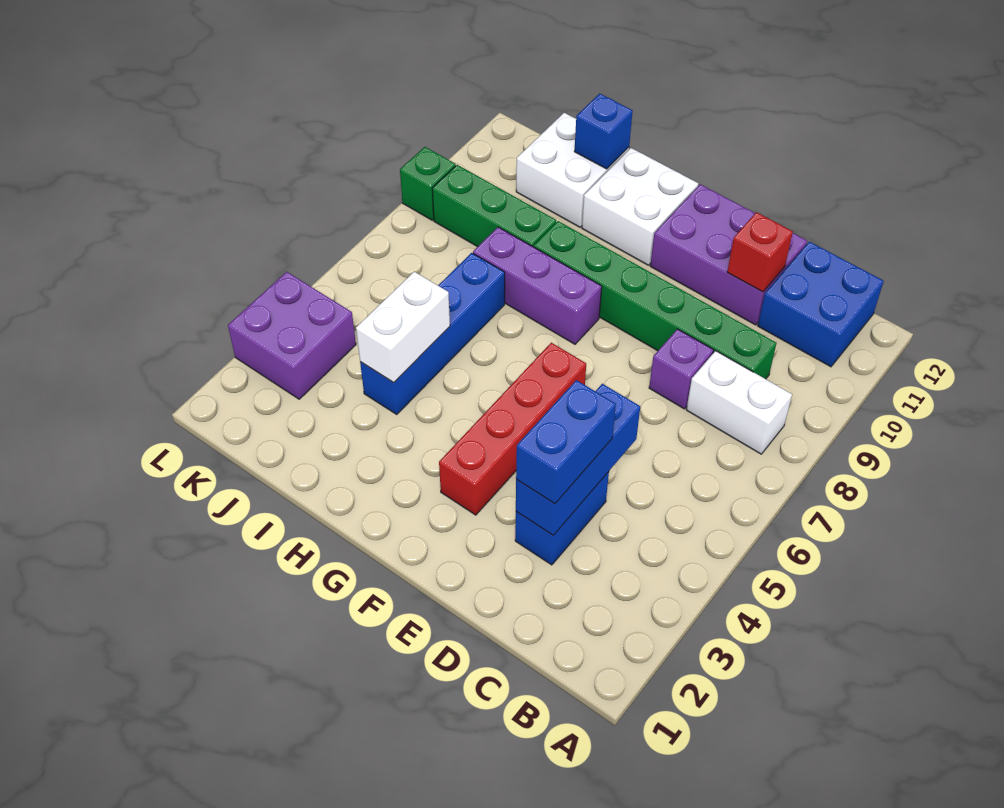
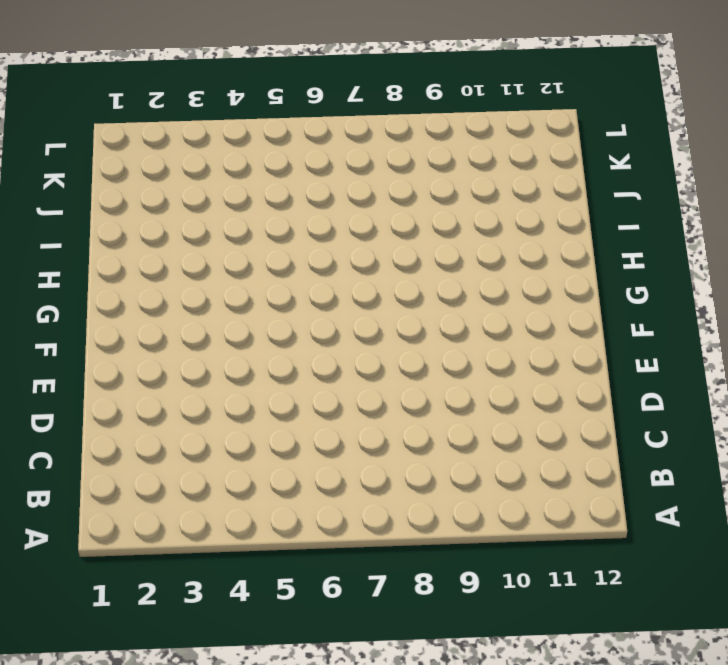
none -> white 1x2 brick [686,351,792,454]
none -> blue 2x2 brick [758,242,883,367]
none -> green 1x6 brick [534,221,777,379]

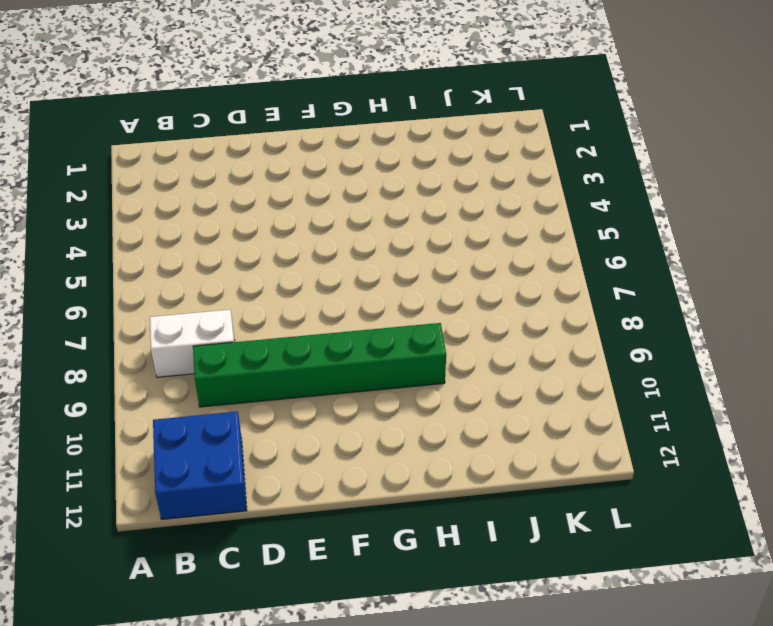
none -> blue 1x2 brick [515,472,609,565]
none -> purple 1x1 brick [649,329,714,409]
none -> purple 2x3 brick [650,184,807,325]

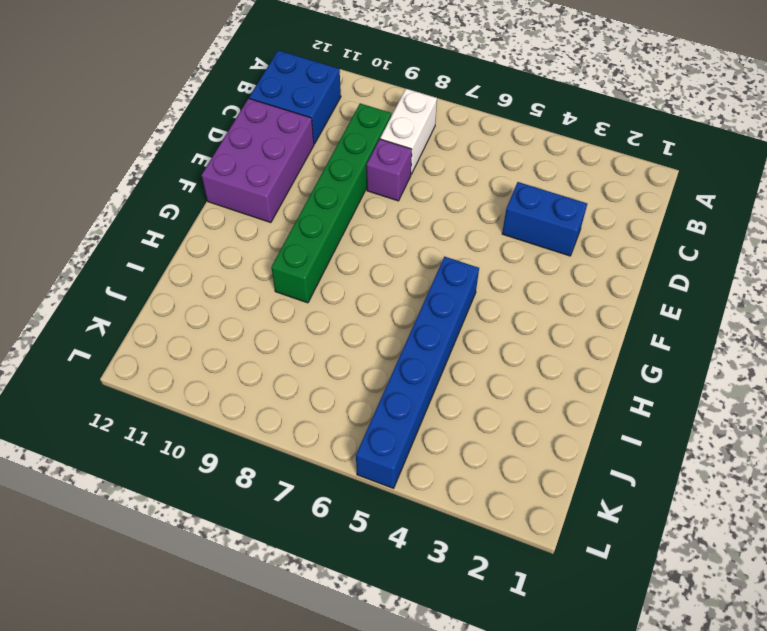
blue 1x6 brick [356,257,479,488] -> blue 1x4 brick [360,253,505,414]
none -> red 1x4 brick [439,343,586,515]
none -> purple 1x3 brick [473,227,602,344]
none -> white 2x2 brick [582,148,698,265]

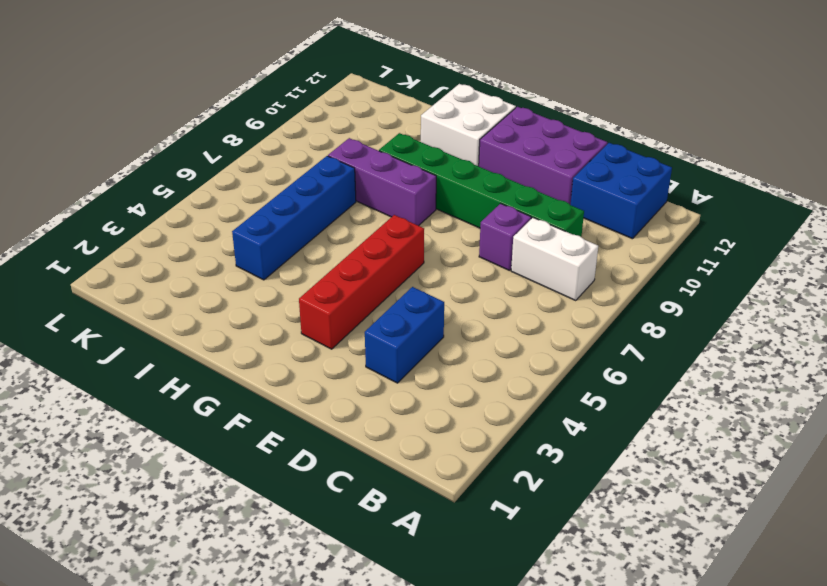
none -> green 1x3 brick [432,165,556,247]
none -> white 2x2 brick [516,113,629,227]
none -> purple 2x2 brick [228,272,356,399]

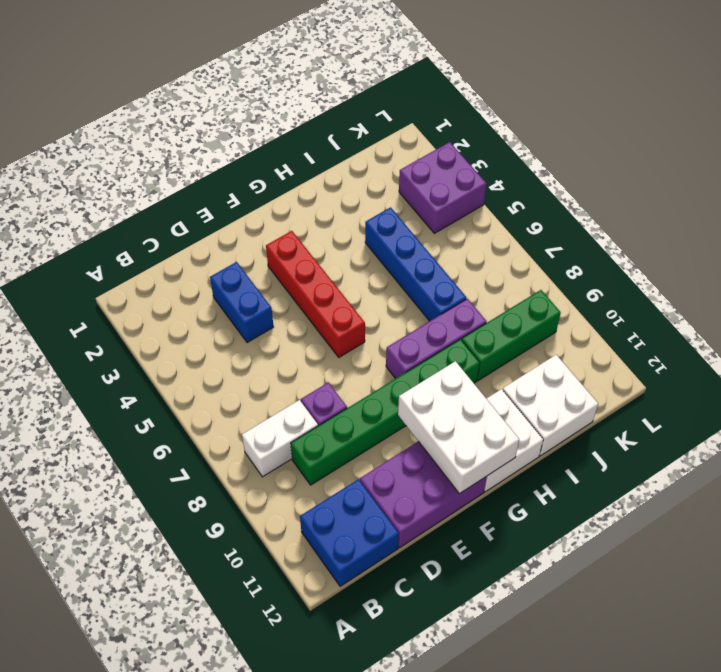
white 2x3 brick [398,361,519,494] -> none
none -> green 1x1 brick [400,147,456,220]
none -> blue 1x3 brick [516,384,640,535]
none -> red 1x1 brick [727,212,793,292]

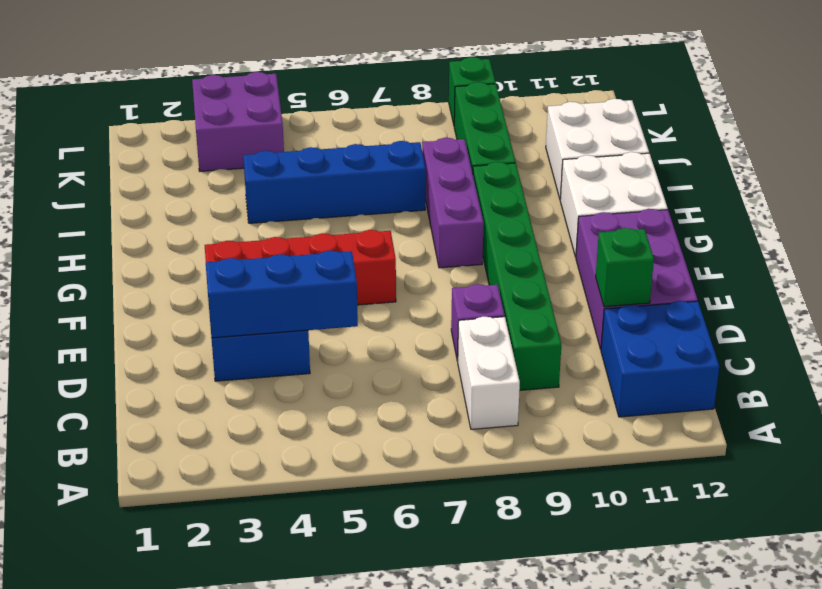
green 1x1 brick [596,228,654,307] -> red 1x1 brick [727,212,793,292]
none -> white 1x2 brick [356,272,450,382]
none -> blue 1x1 brick [575,94,633,169]
none -> blue 1x2 brick [516,380,616,504]

